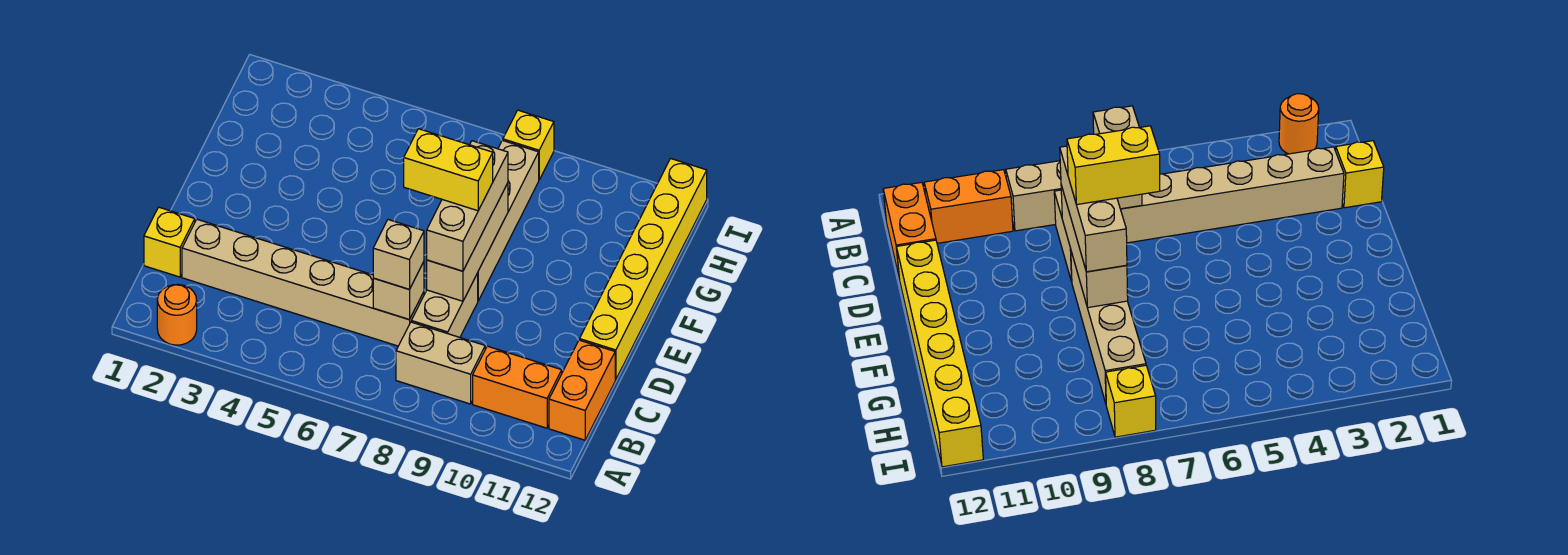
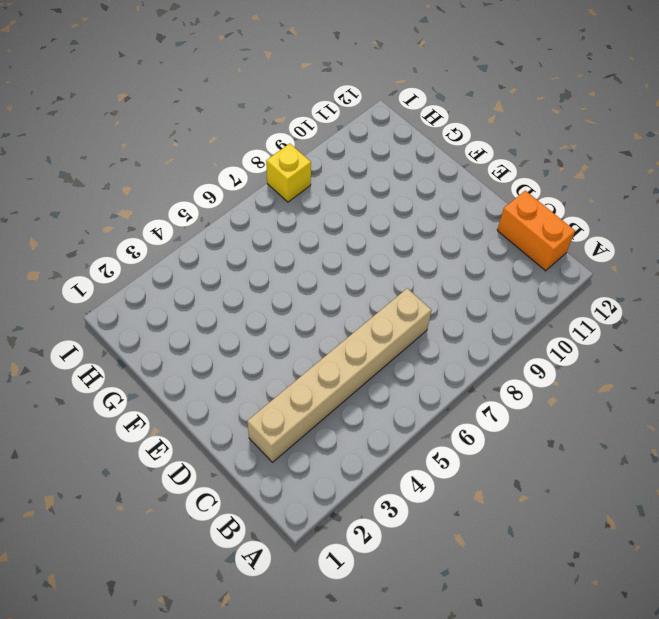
none -> orange 1x1 round brick [157,284,197,345]
none -> tan 1x2 brick [396,322,485,404]
none -> orange 1x2 brick [473,346,562,428]

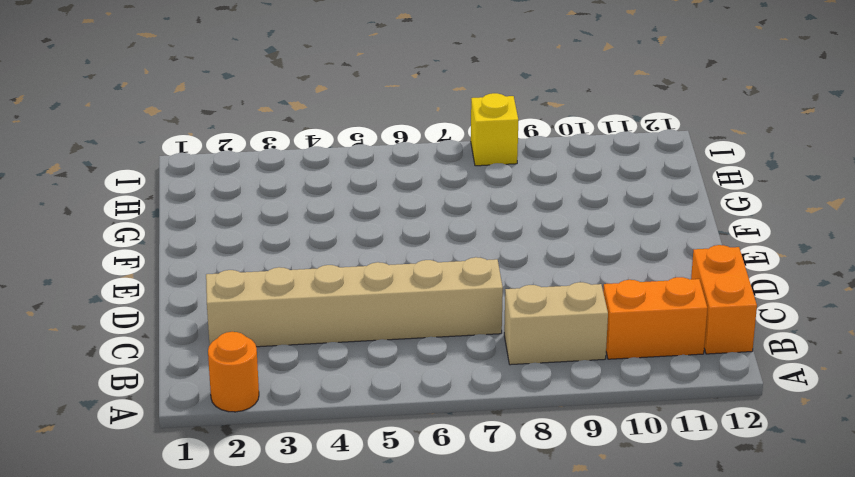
none -> yellow 1x1 brick [144,207,195,277]
none -> tan 1x2 brick [411,273,478,337]
none -> yellow 1x6 brick [580,159,707,380]

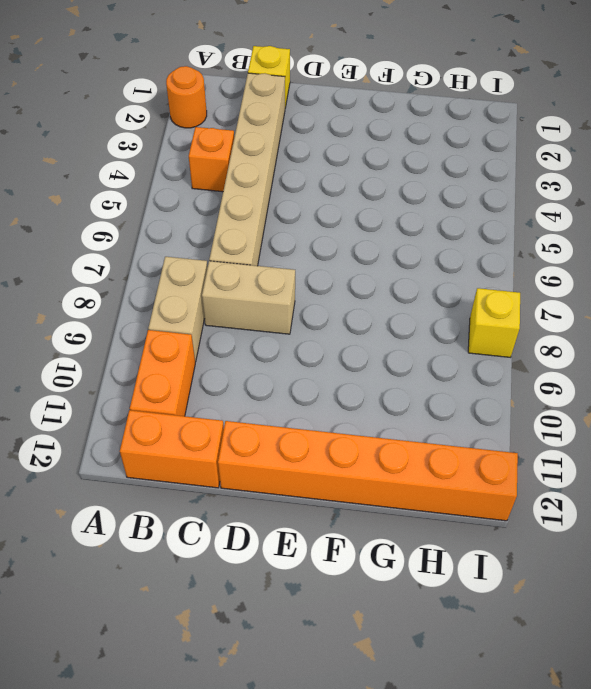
orange 1x1 brick [189,127,234,192] -> none
orange 1x6 brick [218,421,518,521] -> yellow 1x6 brick [580,159,707,380]
none -> tan 1x4 brick [478,140,539,301]
none -> tan 1x1 brick [373,262,424,320]
none -> tan 1x3 brick [427,183,508,301]

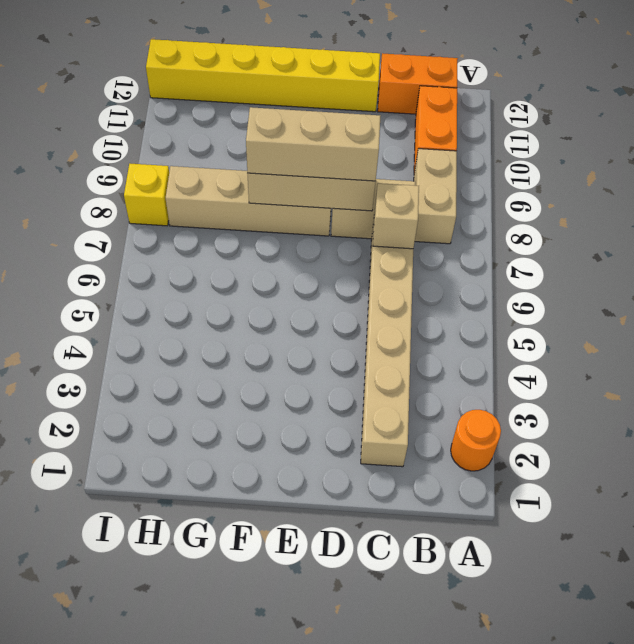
none -> yellow 1x1 brick [144,207,195,277]
none -> tan 1x1 brick [373,220,424,289]
none -> yellow 1x2 brick [404,129,493,211]

